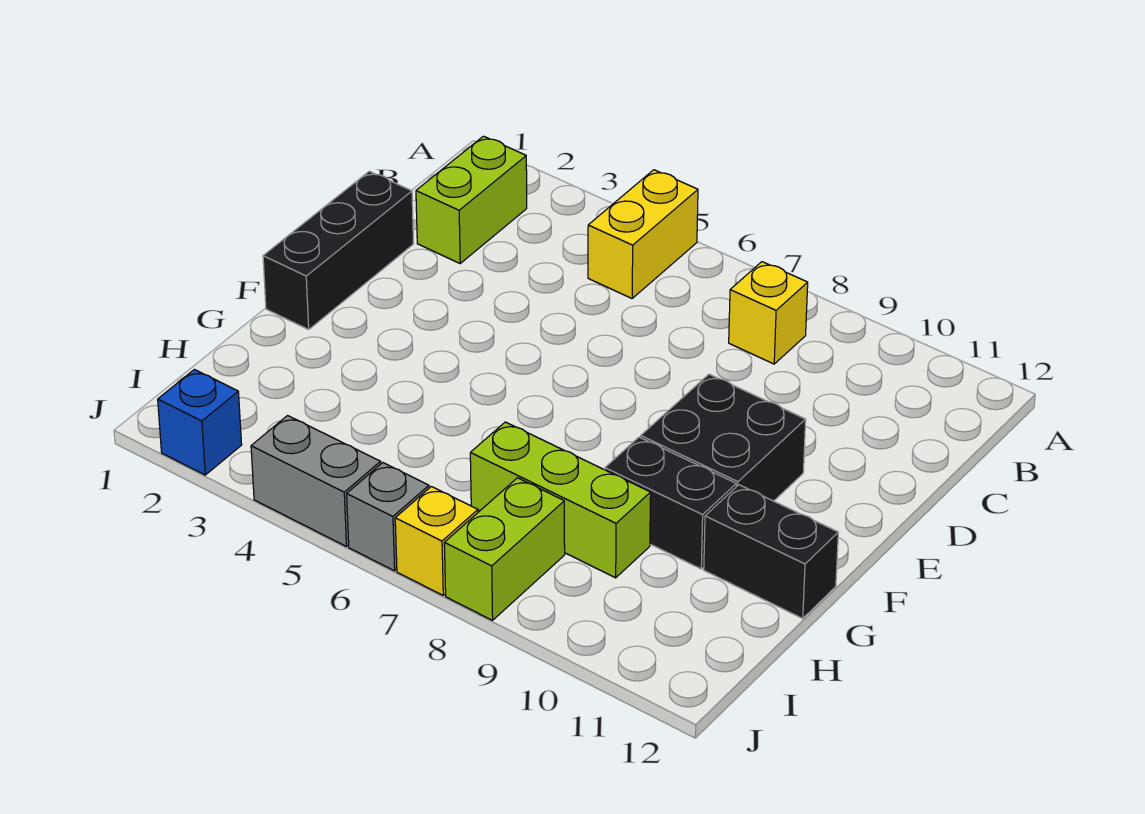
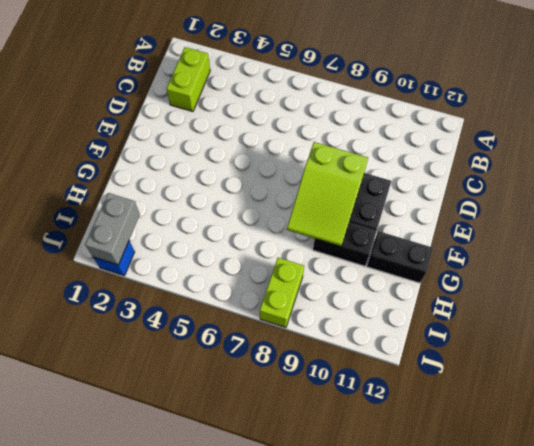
lime 2x3 slope [287,142,368,246] -> none
grey 1x2 brick [85,193,140,265] -> grey 1x2 brick turned to [251,416,381,547]
none -> yellow 1x2 brick [588,170,698,298]
none -> yellow 1x1 brick [729,262,808,364]
none -> black 1x3 brick [263,171,414,330]

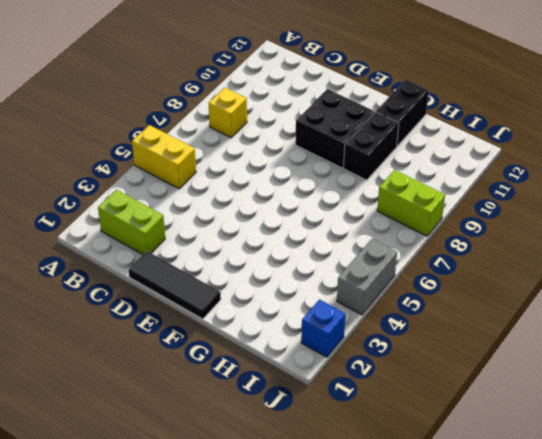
black 1x3 tile [128,251,221,319] -> black 1x3 brick [263,171,414,330]
none -> lime 1x3 brick [470,422,651,578]
none -> grey 1x1 brick [347,463,429,571]
none -> yellow 1x1 brick [395,487,478,595]

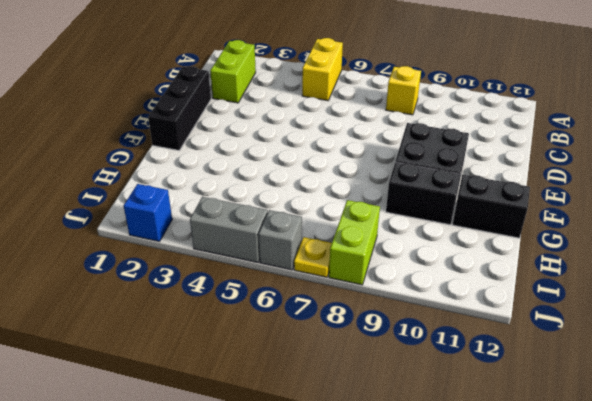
yellow 1x1 plate [294,237,332,277] -> yellow 1x1 brick [395,487,478,595]
none -> lime 1x3 brick [470,422,651,578]

